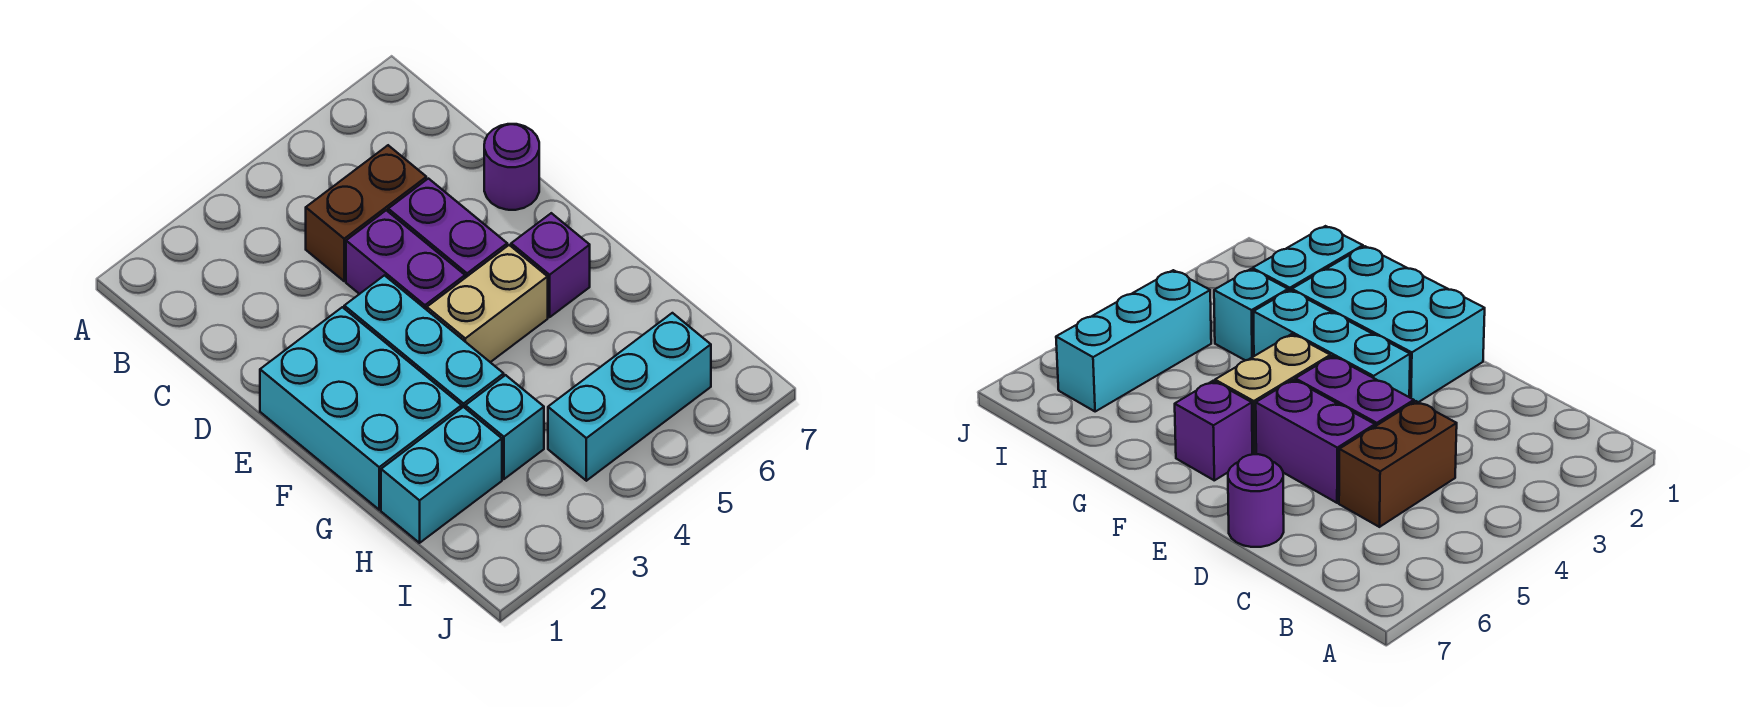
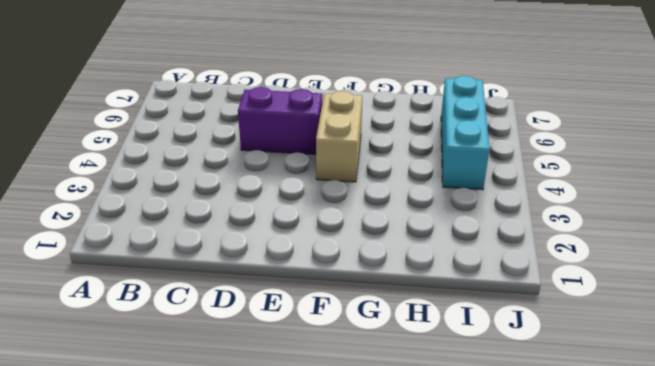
none -> brown 1x2 brick [306,145,426,281]
none -> purple 1x2 brick [346,210,465,310]

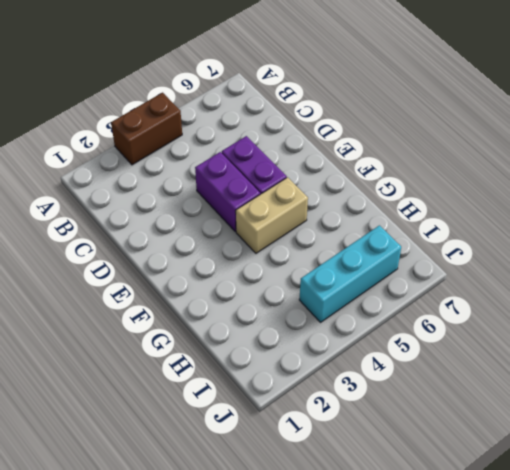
brown 1x2 brick [111,93,182,165] -> brown 1x2 brick moved to [306,145,426,281]
none -> purple 1x1 round brick [484,124,539,210]
none -> cyan 2x3 brick [260,307,461,510]

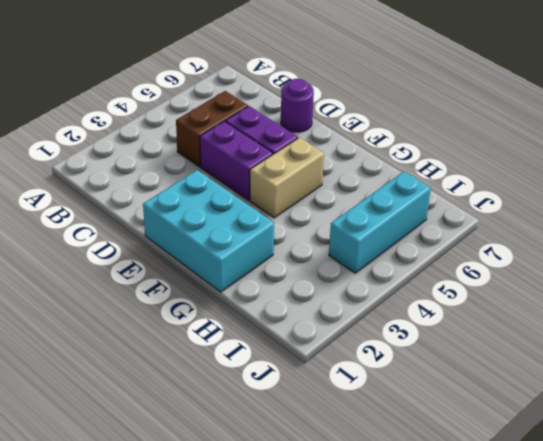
none -> cyan 1x3 brick [344,275,504,408]
none -> purple 1x1 brick [511,213,590,317]

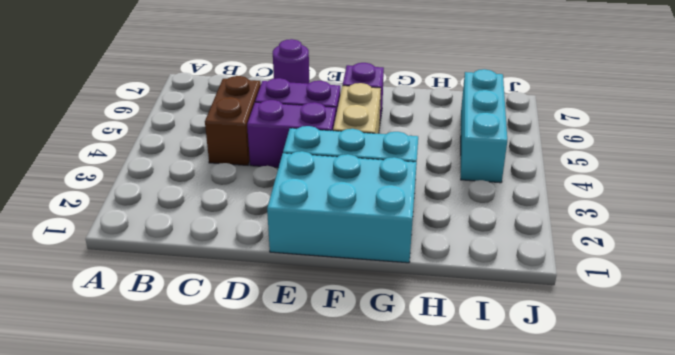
none -> cyan 1x2 brick [381,407,502,543]
none -> cyan 1x1 brick [465,375,544,479]

